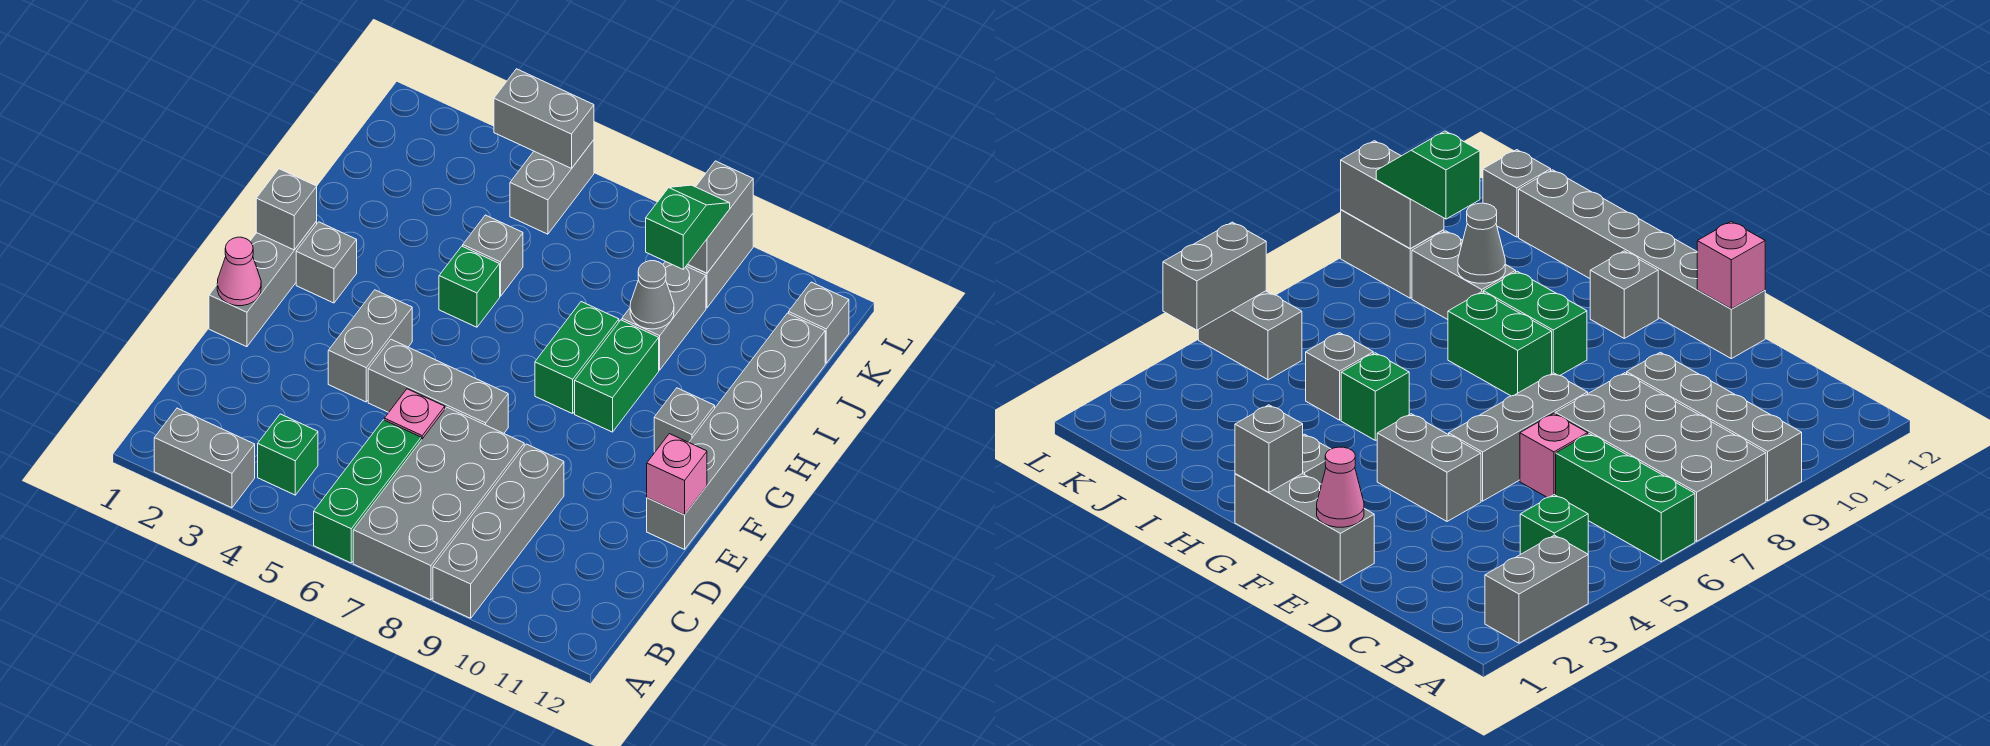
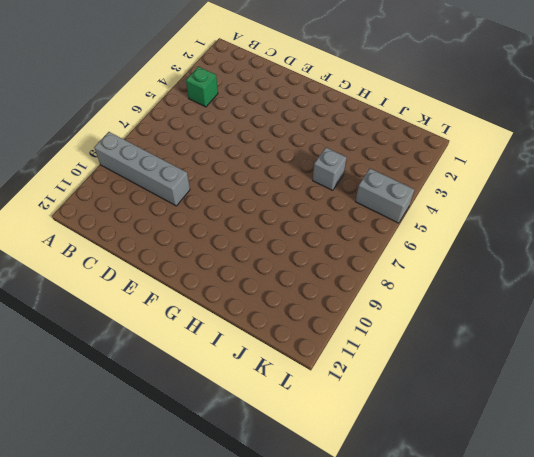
none -> grey 1x2 brick [154,408,255,508]
none -> green 1x3 brick [314,420,421,563]
none -> grey 2x4 brick [353,407,524,600]

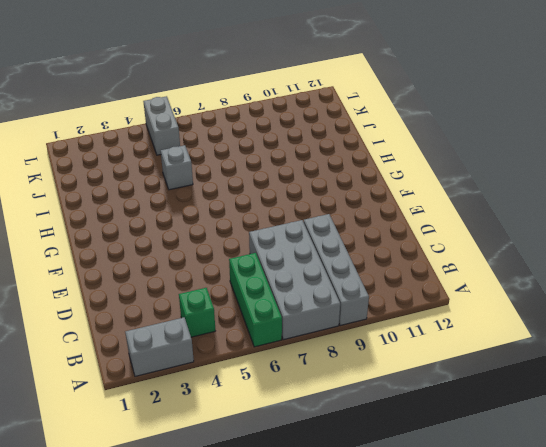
none -> pink 1x1 brick [384,389,445,440]
none -> grey 1x3 brick [209,221,317,347]
none -> grey 1x2 brick [328,290,412,402]

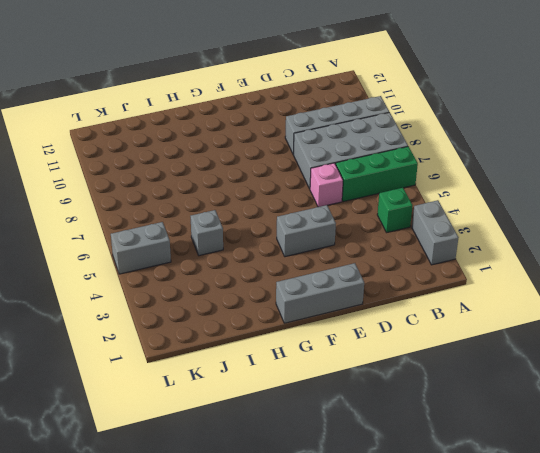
none -> grey 1x3 brick [368,340,508,433]
none -> grey 1x6 brick [647,313,825,549]
none -> grey 1x1 brick [296,222,357,303]

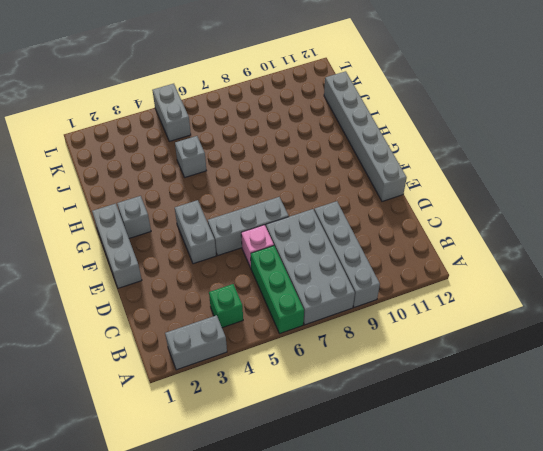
none -> green 1x2 brick [535,302,619,414]
none -> green 1x2 brick [575,320,659,432]
none -> grey 1x1 brick [654,388,715,452]

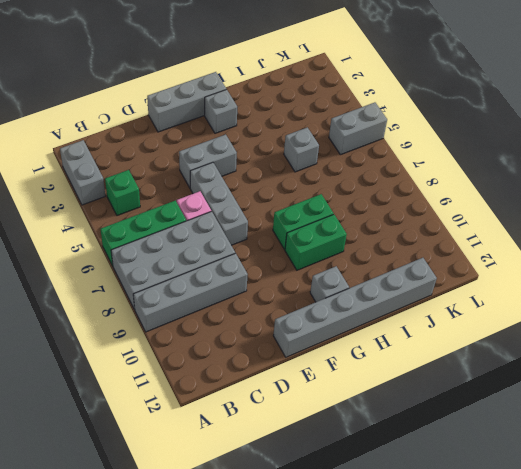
none -> green 1x1 brick [439,246,500,327]
none -> grey 1x2 brick [622,261,706,370]
none -> grey 1x2 brick [687,214,753,308]

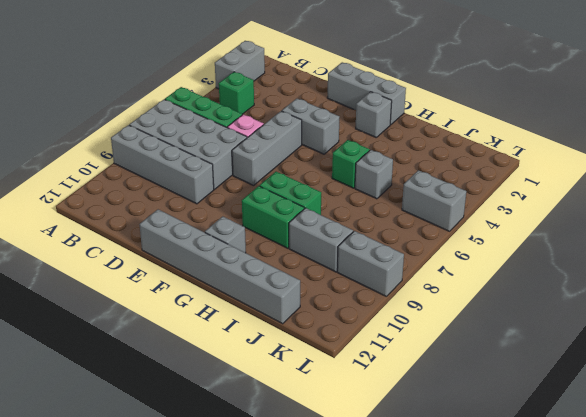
none -> grey 1x1 brick [789,282,849,363]
none -> pink 1x1 cone [217,237,261,306]
none -> pink 1x1 brick [647,434,707,515]

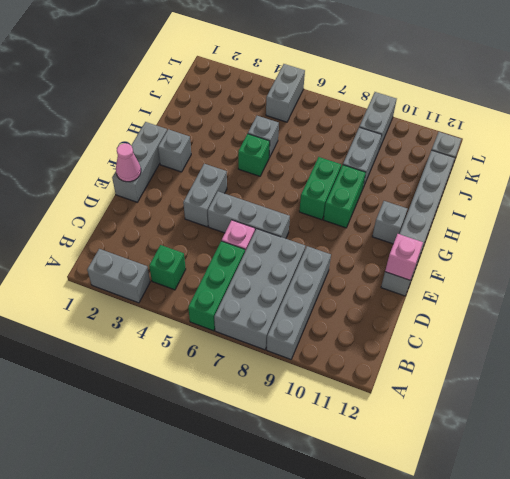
none -> grey 1x1 brick [256,169,317,250]
none -> grey 1x1 cone [630,261,674,329]
none -> grey 1x2 brick [688,161,753,273]

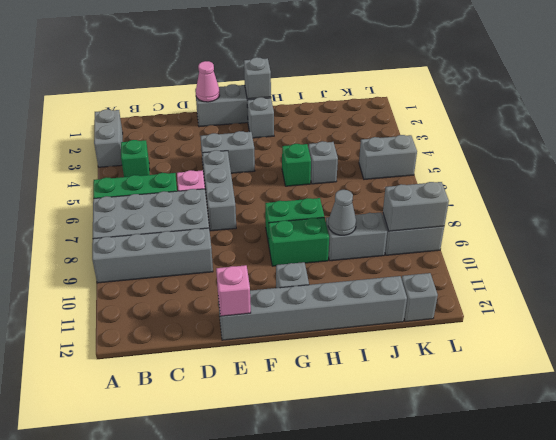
none -> grey 1x2 brick [494,69,594,168]
none -> green 1x2 slope [646,185,730,269]

